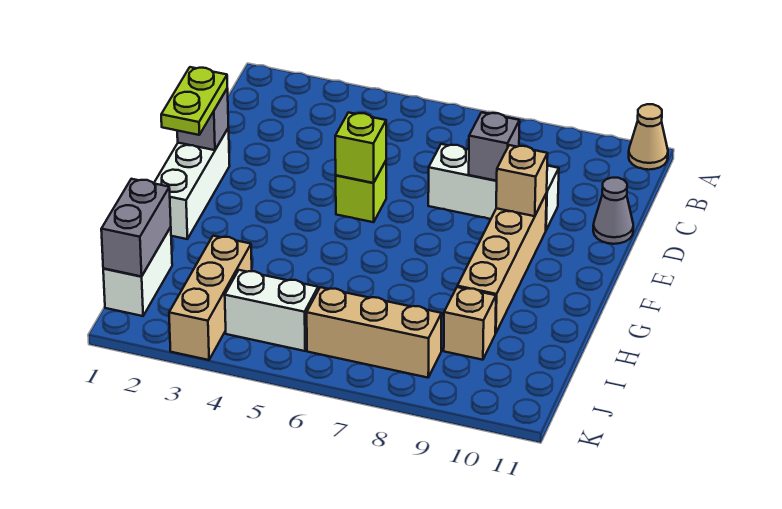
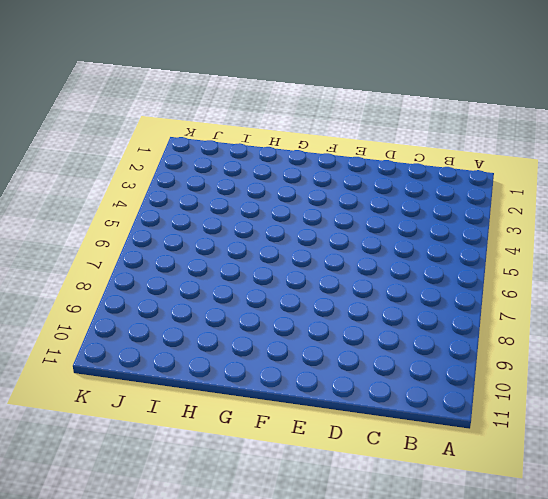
none -> tan 1x1 cone [629,104,668,170]
none -> white 1x3 brick [428,144,559,230]
none -> grey 1x1 cone [593,178,633,244]

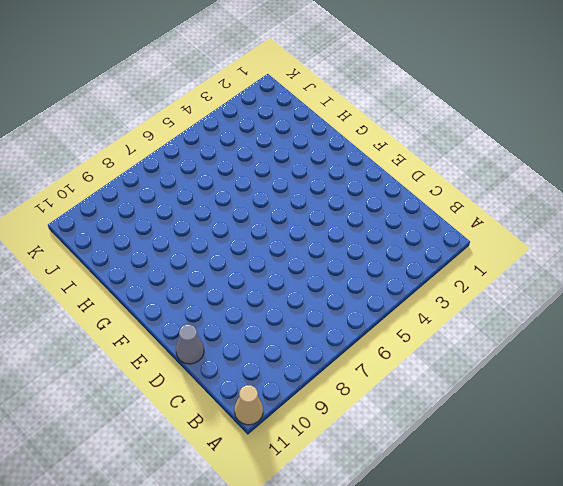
none -> white 1x3 brick [428,144,559,230]
none -> white 1x3 brick [154,128,230,239]
none -> lime 1x1 brick [336,161,386,222]

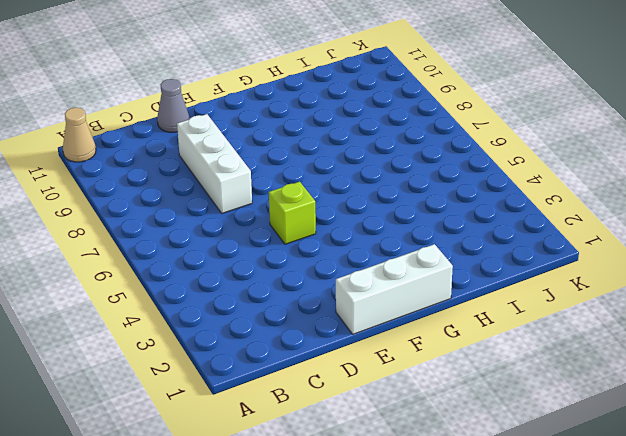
none -> tan 1x4 brick [457,193,547,333]
none -> white 1x2 brick [103,227,172,316]
none -> tan 1x3 brick [169,236,252,360]

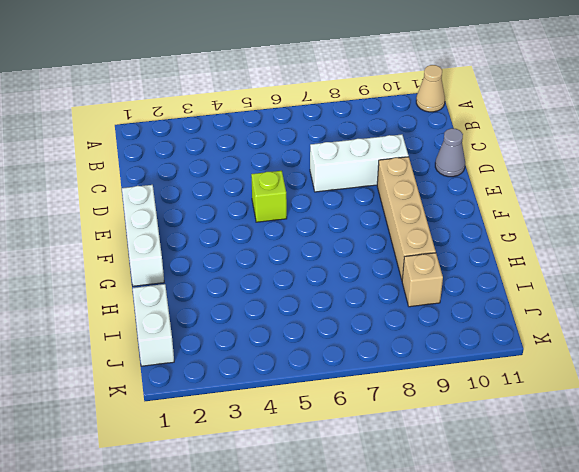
none -> tan 1x3 brick [169,236,252,360]
none -> white 1x2 brick [225,270,318,351]
none -> tan 1x3 brick [307,287,442,378]

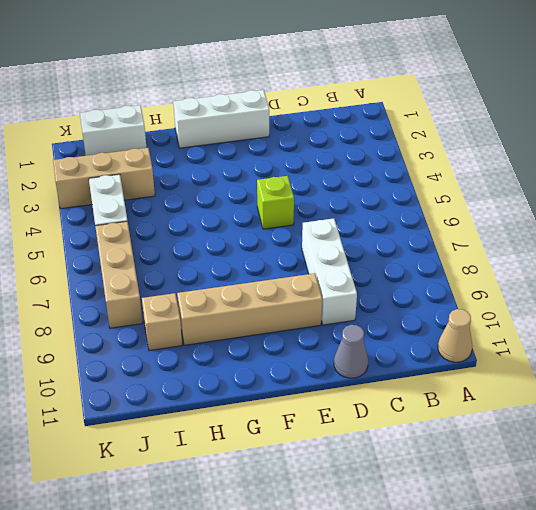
none -> grey 1x1 brick [469,112,520,181]
none -> grey 1x1 brick [177,88,228,150]
none -> lime 1x1 brick [335,112,386,183]

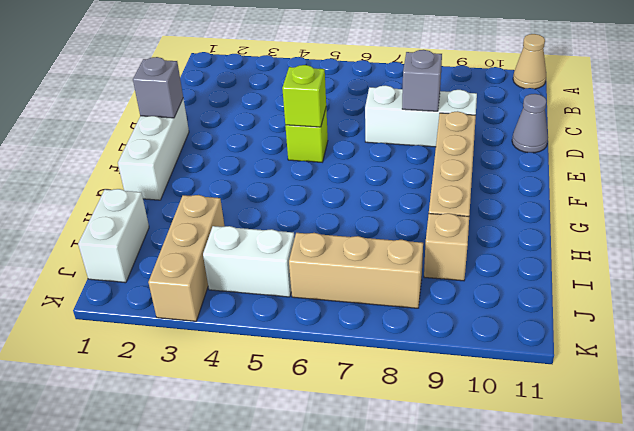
none -> tan 1x1 brick [496,145,548,216]
none -> grey 1x2 brick [101,179,171,276]
none -> lime 1x2 plate [161,67,227,135]

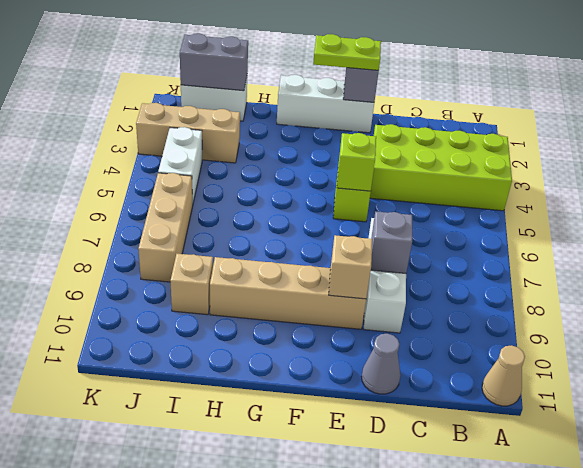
lime 2x4 brick [370,124,512,211] -> none

